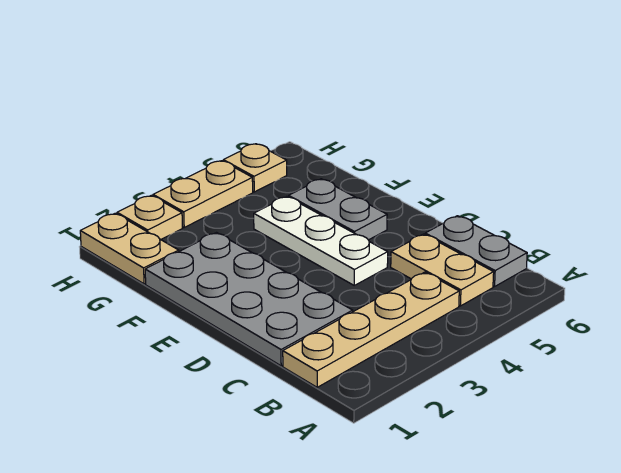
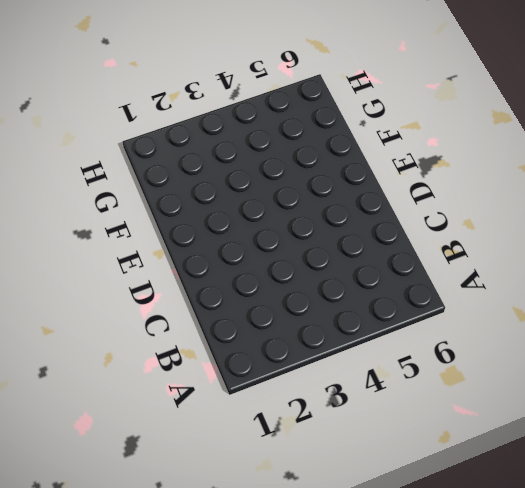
none -> tan 1x4 plate [283,272,459,387]
none -> tan 1x2 plate [391,234,494,306]

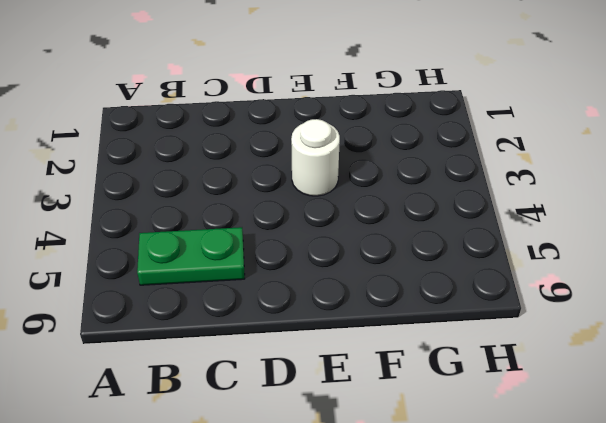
green 1x2 plate [137,227,245,285] -> tan 1x2 plate [391,234,494,306]
white 1x1 round brick [291,119,340,196] -> none
none -> tan 1x4 plate [283,272,459,387]
none -> grey 1x2 plate [425,216,527,287]

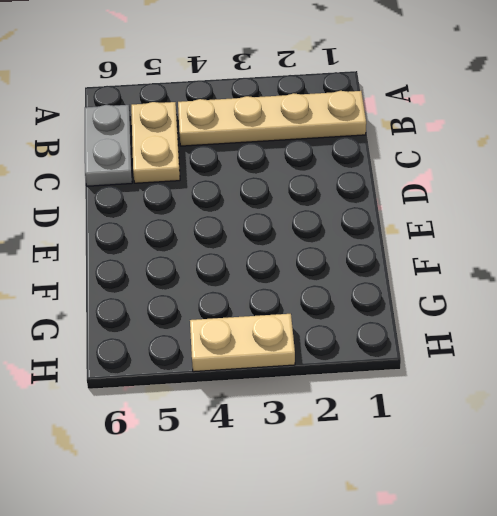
none -> grey 2x4 plate [145,233,353,366]
none -> white 1x3 plate [254,196,388,285]

